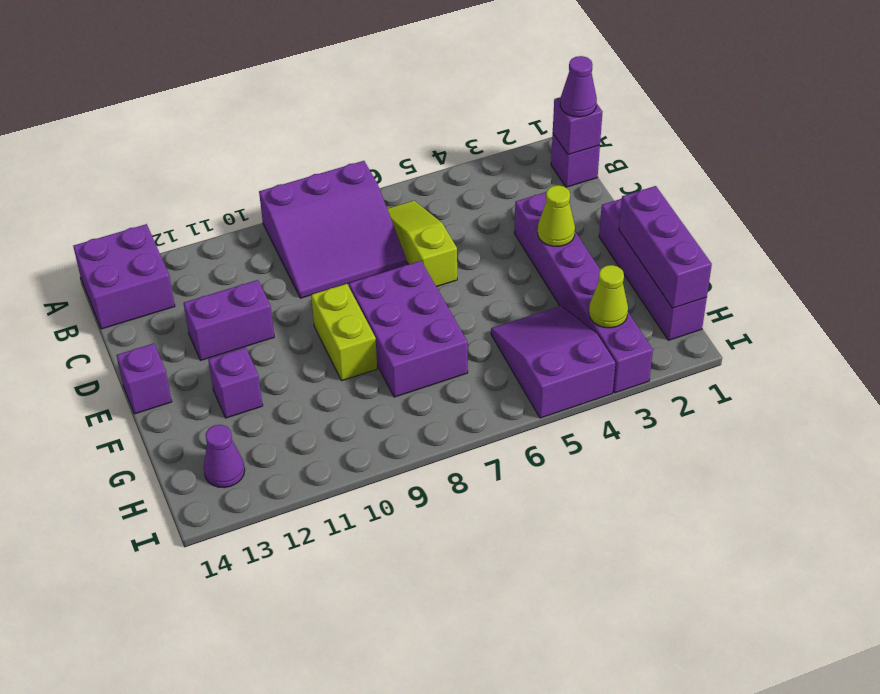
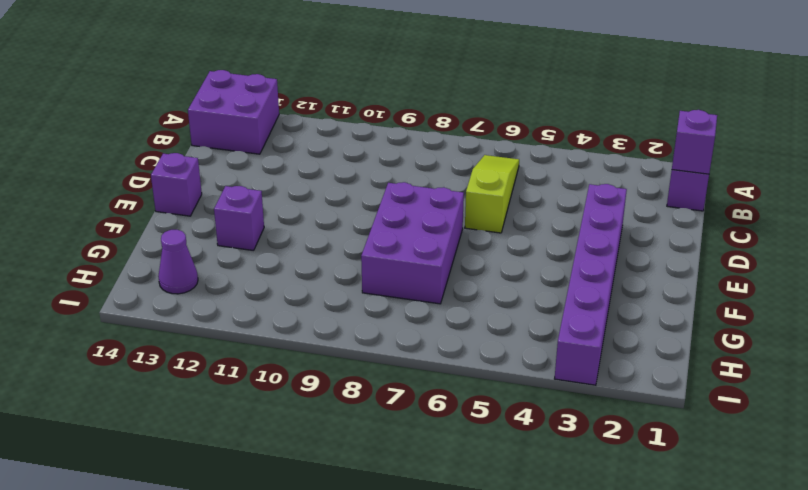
none -> purple 3x3 slope [259,161,407,298]
none -> purple 1x2 brick [184,280,274,360]
none -> purple 1x4 brick [599,198,707,340]

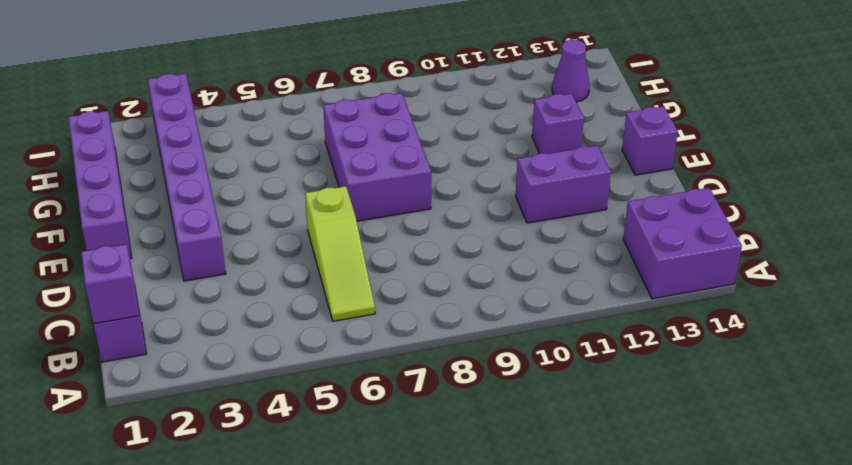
none -> purple 3x3 slope [259,161,407,298]
none -> lime 1x2 brick [311,284,377,381]
none -> purple 2x3 slope [491,306,616,418]

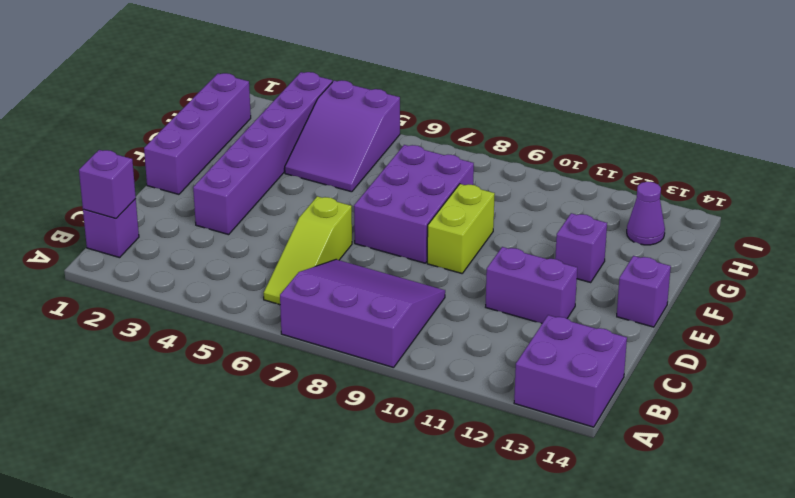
none -> lime 1x1 cone [538,185,575,246]
none -> purple 1x3 brick [619,186,712,308]
none -> lime 1x1 cone [589,265,628,328]

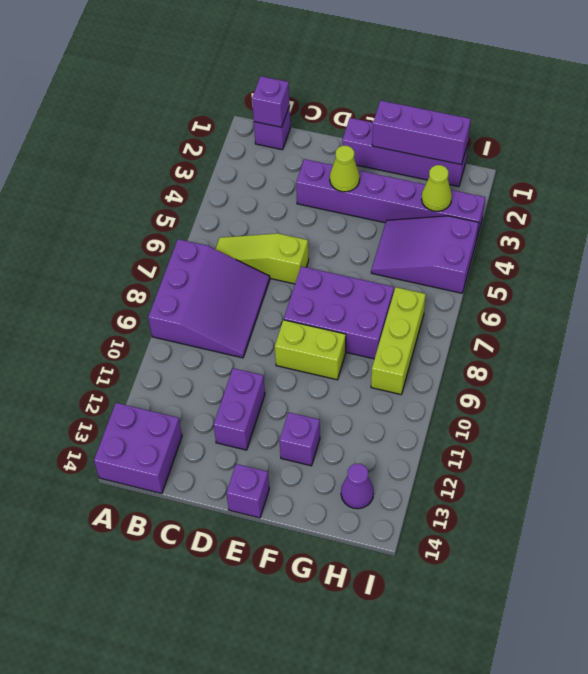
lime 1x3 brick [371,287,426,394] -> none
none -> purple 1x1 cone [560,56,597,117]

